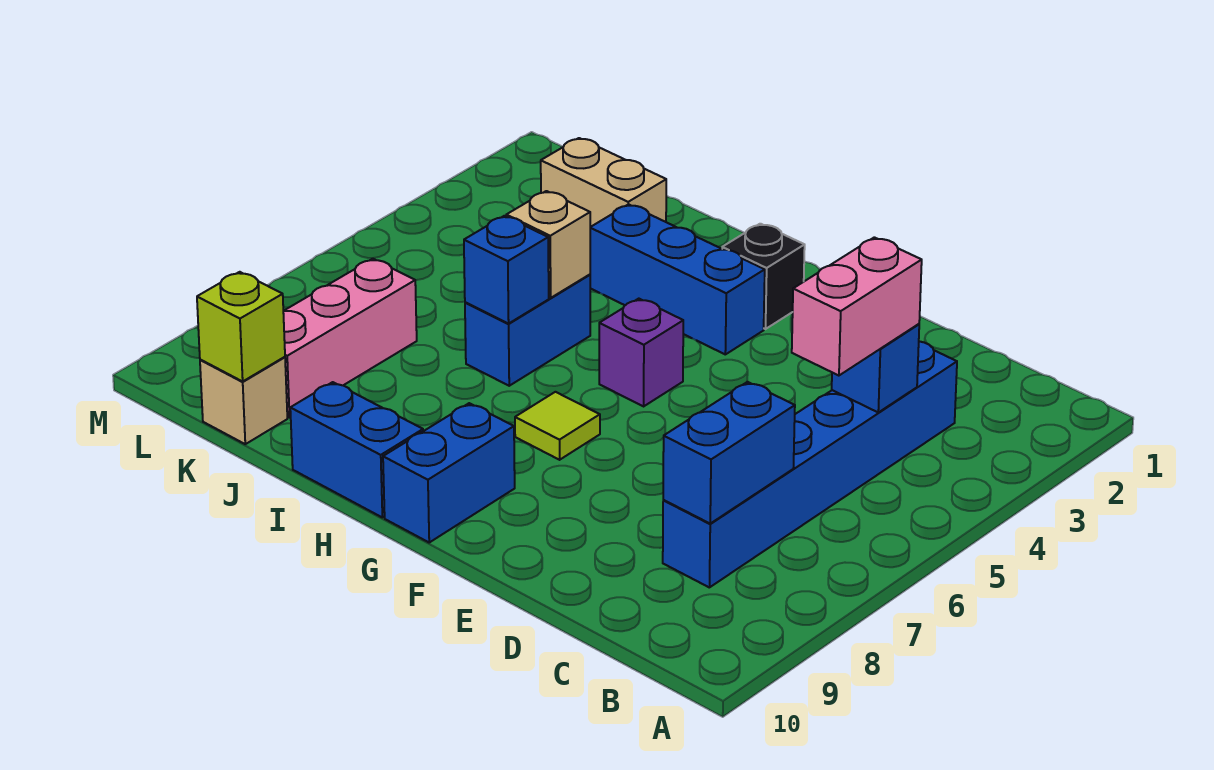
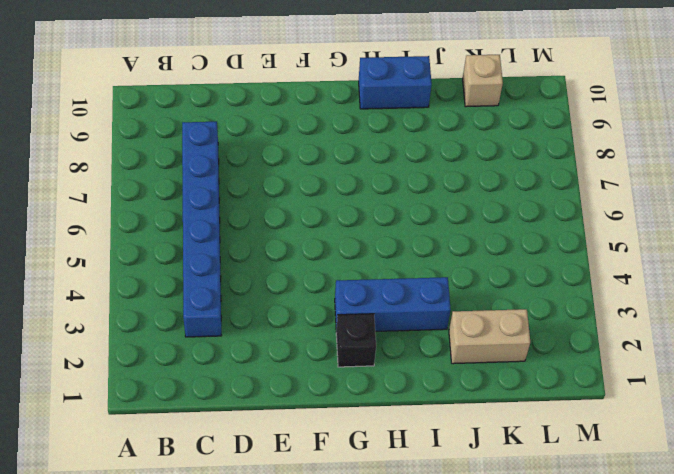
none -> purple 1x1 brick [599,299,683,406]
none -> lime 1x1 tile [515,392,600,460]
none -> blue 1x2 brick [383,403,515,542]

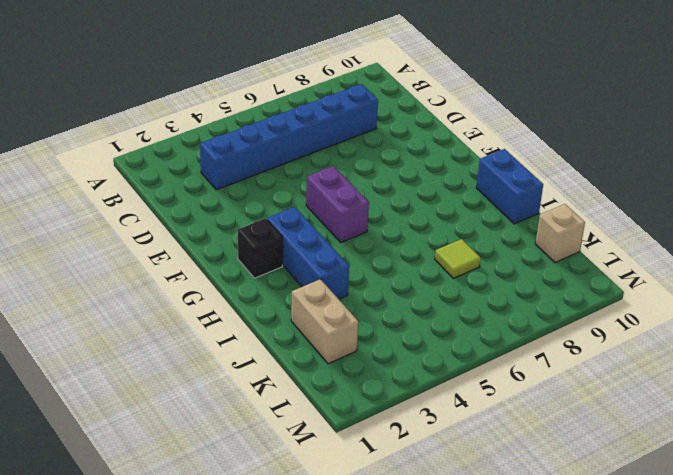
purple 1x2 brick [306,166,369,242] -> purple 1x1 brick [599,299,683,406]
lime 1x1 tile [435,239,481,278] -> lime 1x1 tile moved to [515,392,600,460]
none -> blue 1x2 brick [383,403,515,542]
none -> blue 1x2 brick [465,275,590,386]
none -> pink 1x3 brick [283,259,417,418]

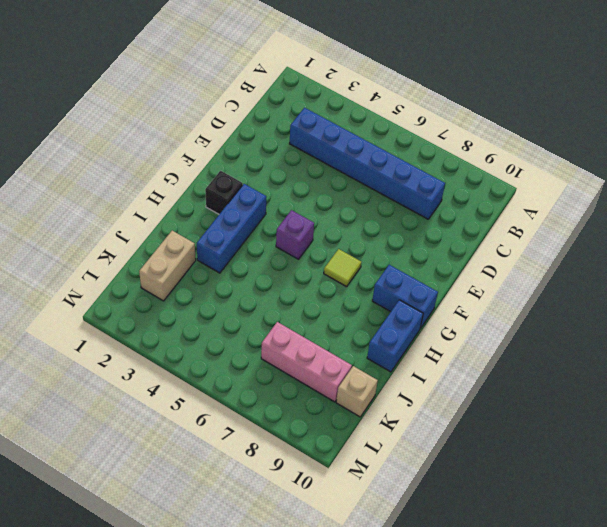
none -> blue 1x2 brick [465,275,590,386]
none -> blue 1x1 brick [832,324,919,412]
none -> blue 1x2 brick [663,382,795,523]

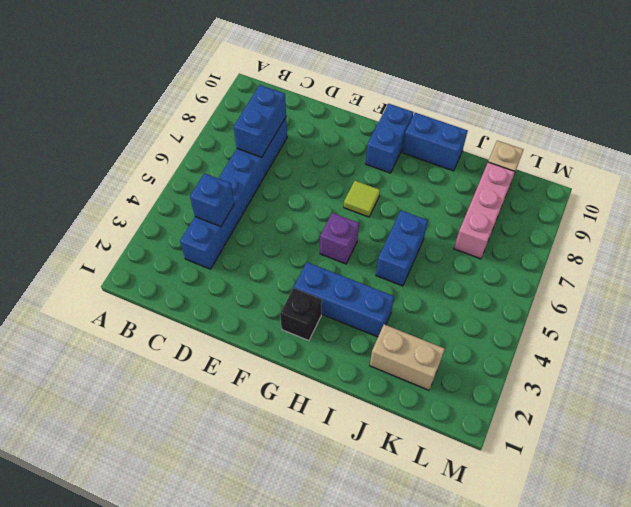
none -> tan 1x1 brick [506,191,590,298]
none -> blue 1x1 brick [464,216,549,324]
none -> lime 1x1 brick [197,272,285,381]

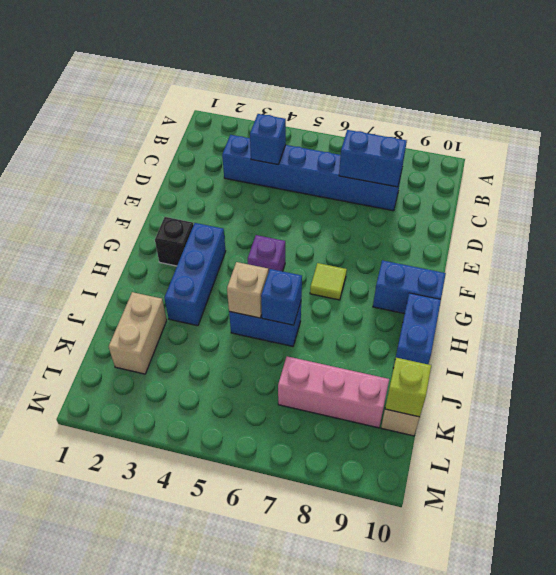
none -> pink 1x2 brick [792,237,922,376]

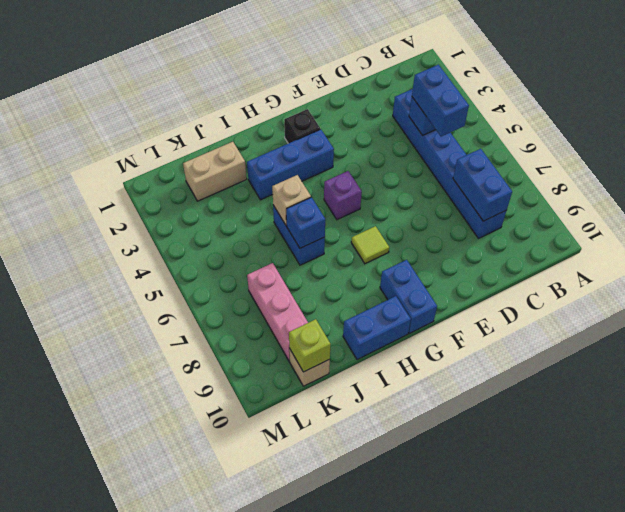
blue 1x2 brick [412,65,469,137] -> pink 1x2 brick [792,237,922,376]

